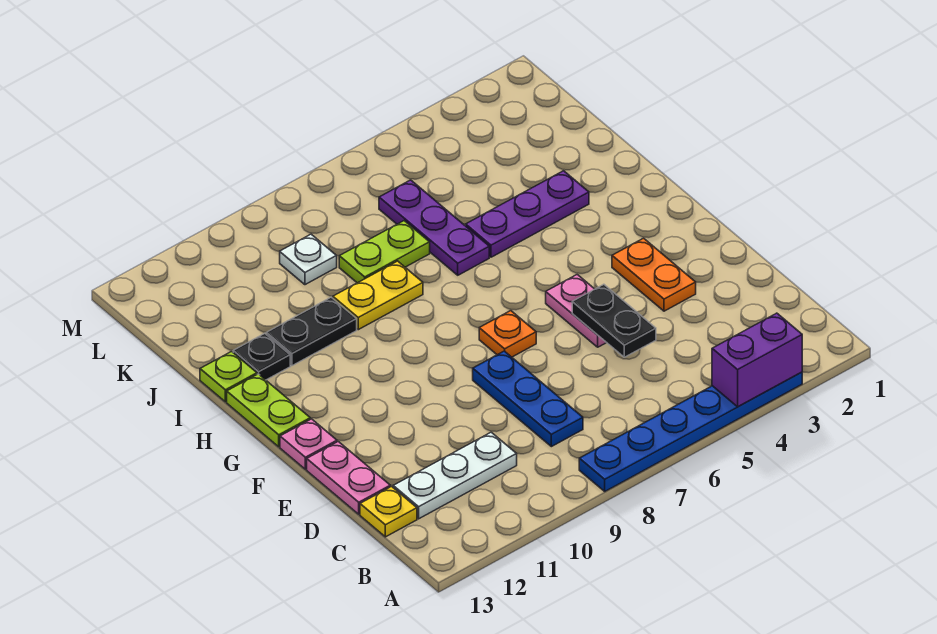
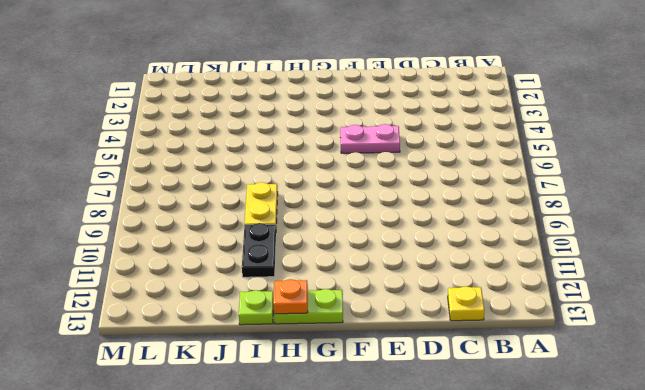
orange 1x1 plate [273,279,308,314] -> orange 1x1 plate moved to [479,311,536,357]
none -> blue 1x6 plate [579,372,802,491]
none -> blue 1x3 plate [473,351,583,447]
none -> white 1x3 plate [393,432,517,519]

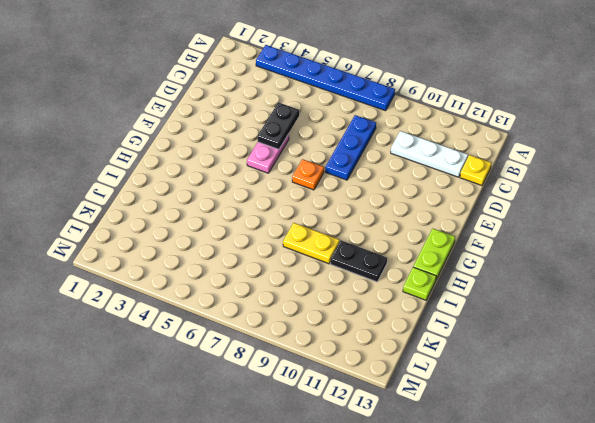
none -> pink 1x2 plate [307,442,390,514]
none -> orange 1x2 plate [612,238,696,311]
none -> pink 1x1 plate [280,419,337,469]

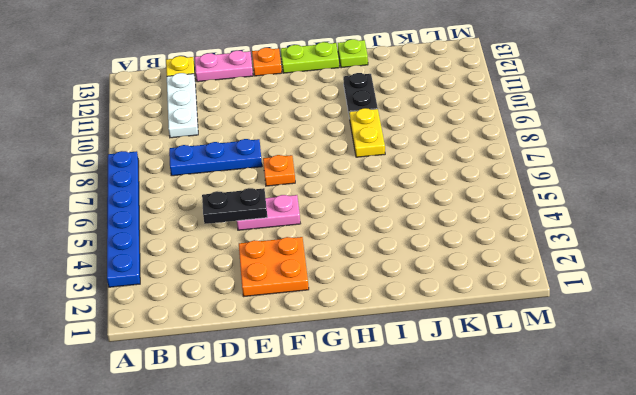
orange 2x2 plate [239,237,309,297] -> orange 1x2 plate [612,238,696,311]
orange 1x1 plate [252,48,282,76] -> pink 1x1 plate [280,419,337,469]
none -> purple 1x3 plate [466,171,589,257]
none -> purple 1x3 plate [379,180,489,275]
none -> black 1x1 plate [233,333,290,380]

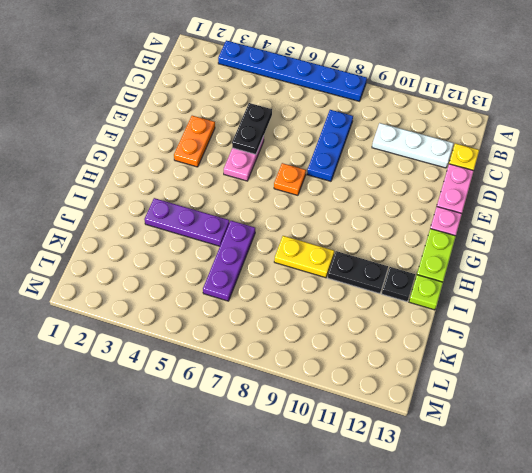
none -> lime 1x2 plate [339,221,430,283]
none -> white 1x1 plate [280,234,337,285]
none -> purple 1x2 brick [712,313,802,407]

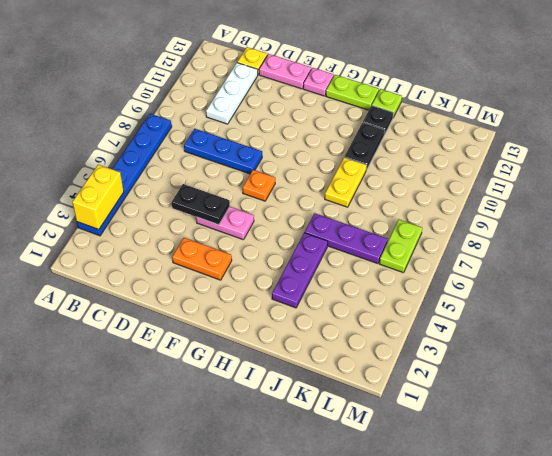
yellow 1x2 brick [72,165,124,230] -> purple 1x2 brick [712,313,802,407]
lime 1x2 plate [379,220,422,273] -> lime 1x2 plate moved to [339,221,430,283]
none -> white 1x1 plate [280,234,337,285]

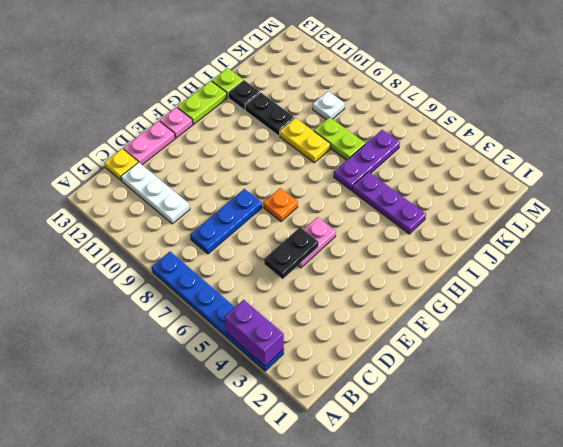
none -> orange 1x2 plate [612,238,696,311]

